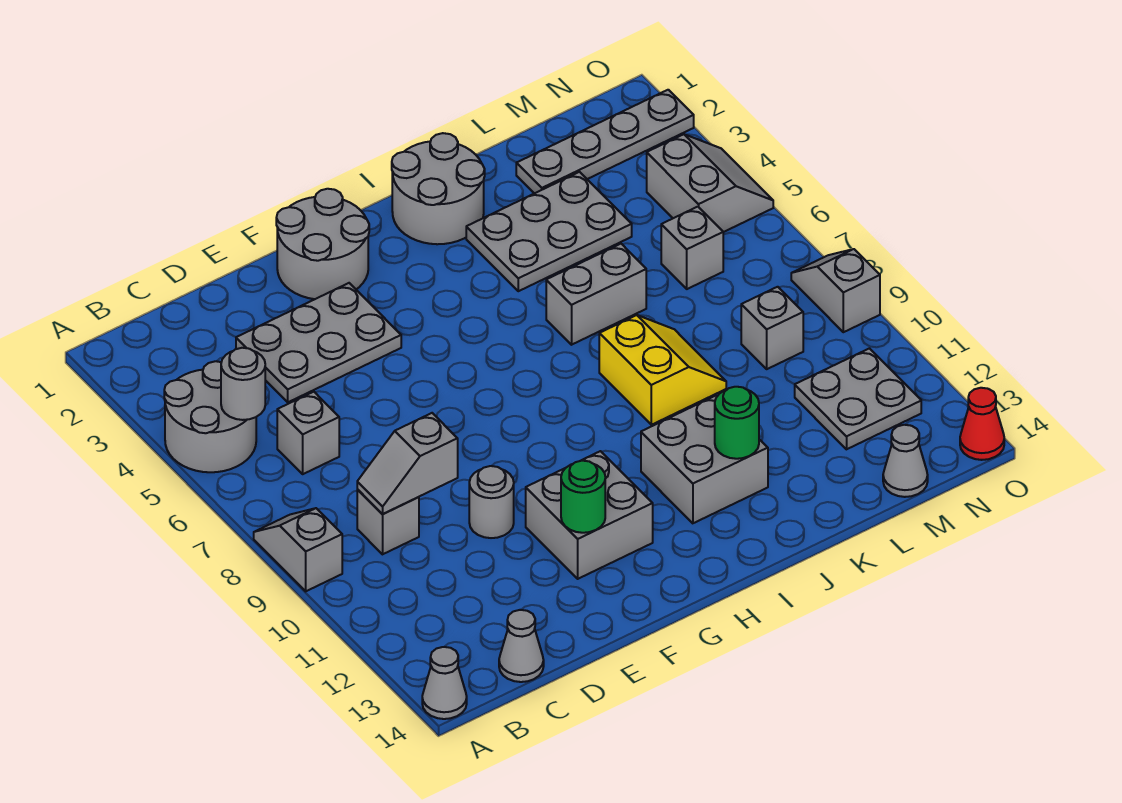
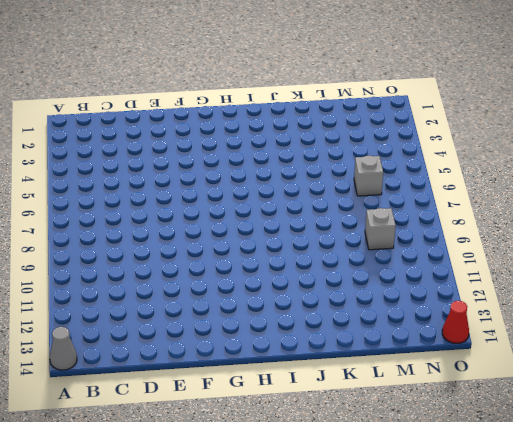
none -> grey 2x2 round brick [164,361,256,472]
none -> grey 1x2 slope [254,508,342,591]
none -> grey 1x1 brick [277,392,339,474]

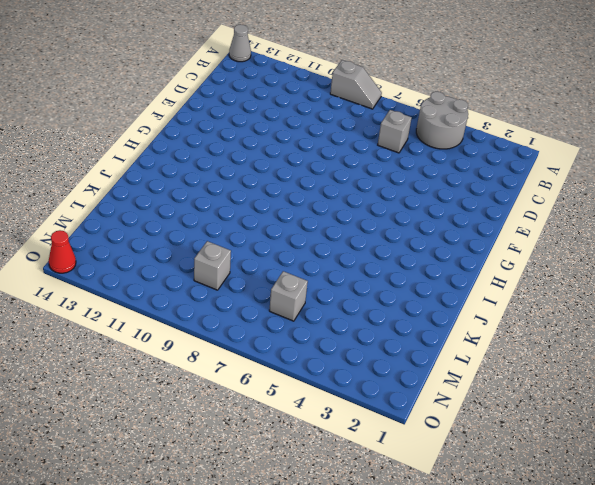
none -> grey 1x1 brick [357,489,419,554]
none -> grey 1x1 cone [499,610,544,682]
none -> grey 2x3 plate [236,283,401,402]

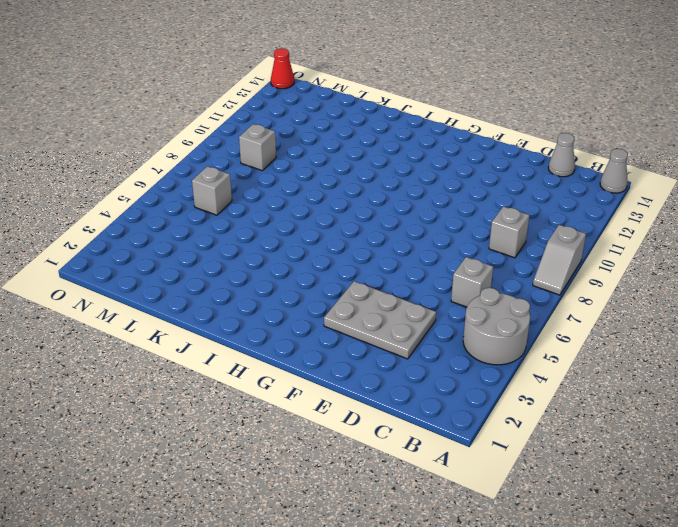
none -> grey 1x1 round brick [469,466,514,538]
none -> grey 2x2 round brick [276,189,369,299]
none -> grey 2x2 brick [526,451,653,579]

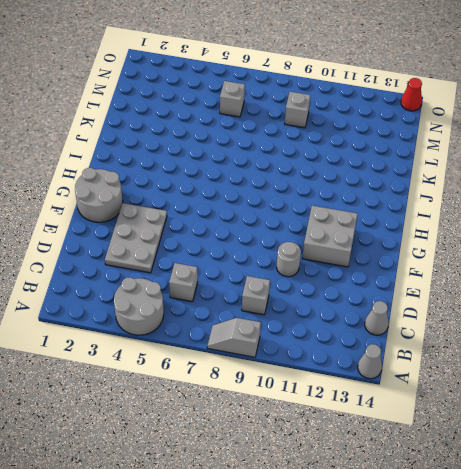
none -> grey 2x2 round brick [392,133,485,244]
none -> grey 2x2 brick [641,396,768,523]
none -> grey 2x3 plate [466,172,632,291]

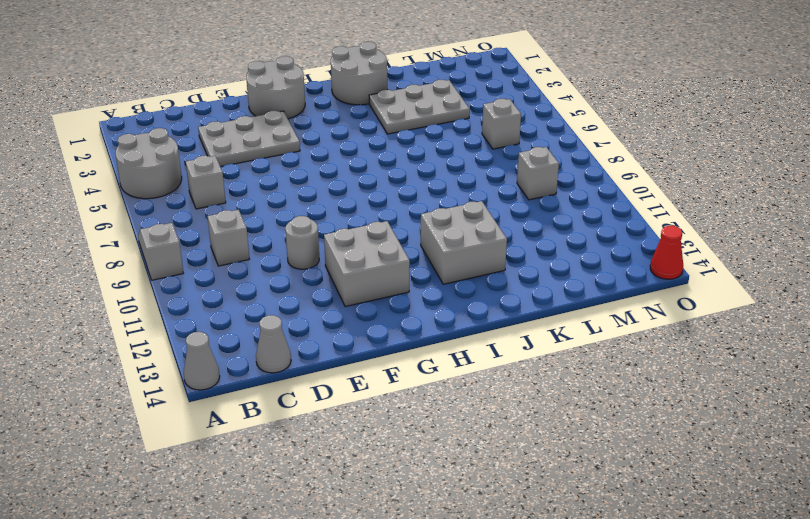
none -> grey 1x2 brick [546,244,646,345]
none -> yellow 2x2 slope [599,315,726,425]
none -> grey 1x4 plate [516,90,694,194]

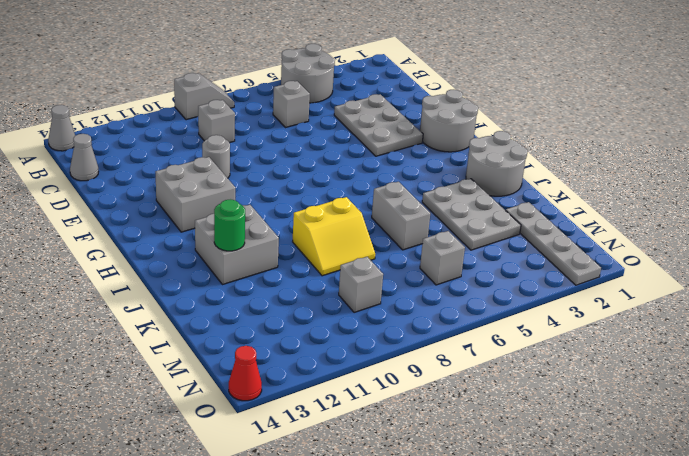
none -> grey 2x2 plate [795,348,921,449]
none -> grey 1x1 cone [883,425,928,497]
none -> grey 2x2 slope [647,134,773,232]

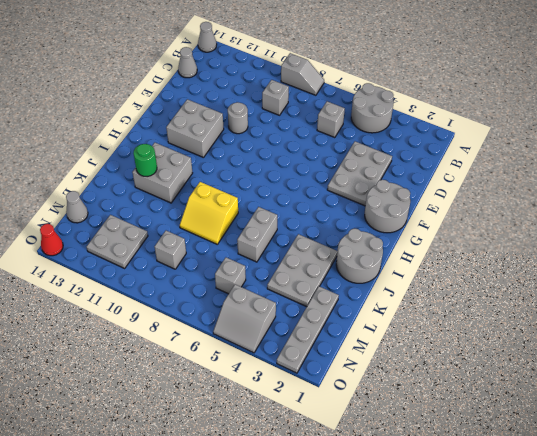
none -> grey 1x2 slope [791,249,880,332]
none -> grey 1x1 round brick [221,348,265,420]
none -> grey 1x2 slope [357,413,458,514]

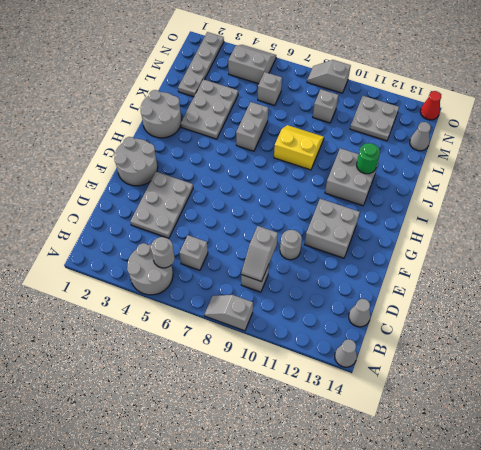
none -> green 1x1 round brick [561,461,605,533]

